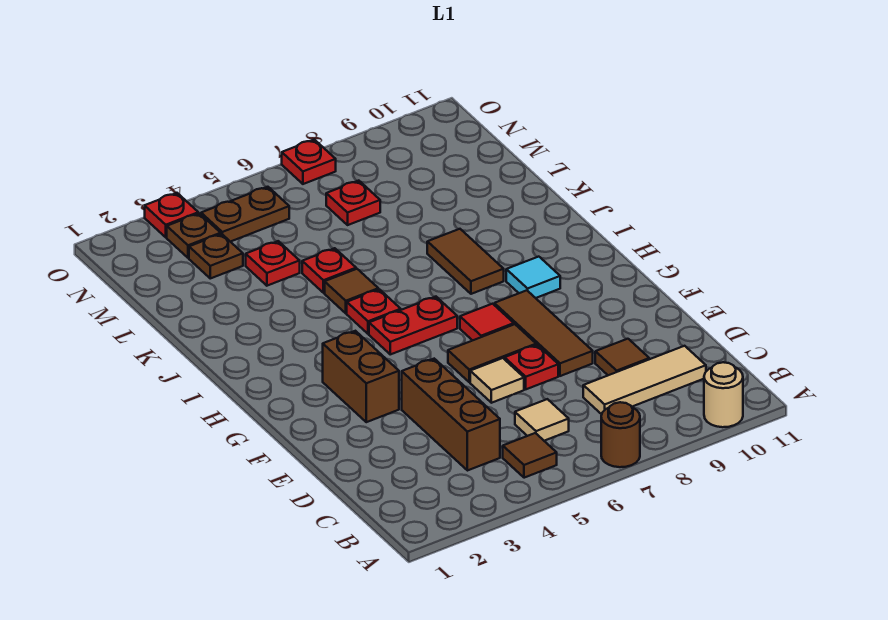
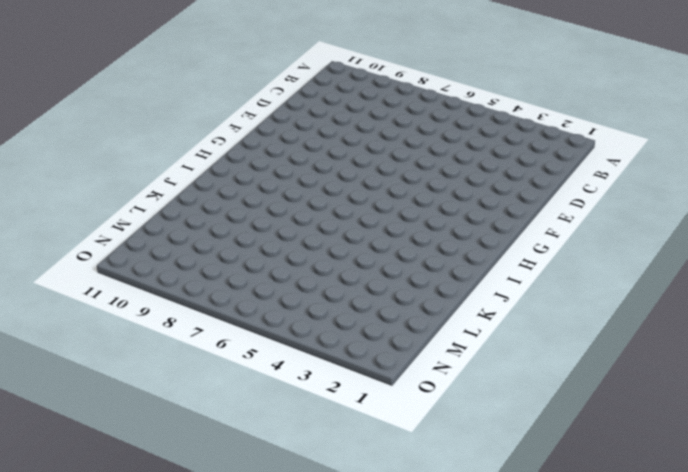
none -> brown 1x1 round brick [601,402,640,467]
none -> tan 1x1 round brick [704,362,743,427]
none -> brown 1x1 tile [503,433,557,478]

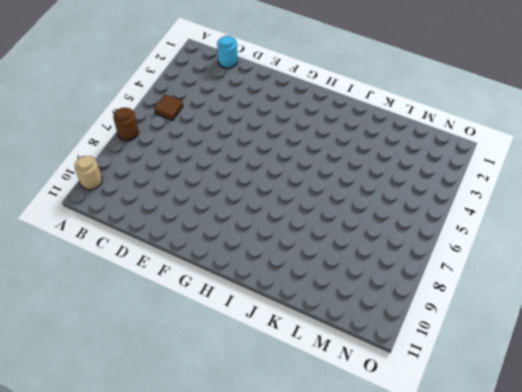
cyan 1x1 round brick [217,36,237,68] -> none
none -> brown 1x3 brick [402,359,500,471]
none -> tan 1x1 tile [515,399,569,441]
none -> tan 1x3 tile [583,346,706,414]

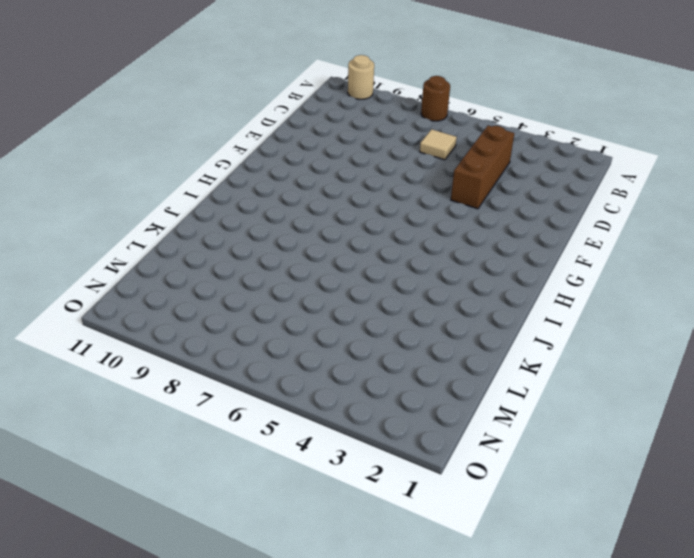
none -> brown 1x1 tile [503,433,557,478]
none -> tan 1x3 tile [583,346,706,414]
none -> brown 1x1 tile [595,339,649,375]

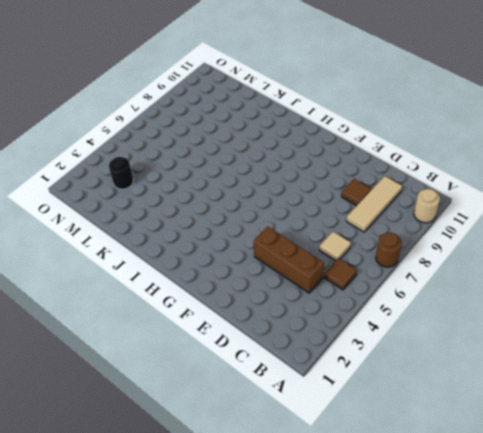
black 1x1 round brick [109,157,133,189] -> brown 1x1 plate [189,234,243,278]
none -> tan 1x1 tile [470,358,524,403]
none -> red 1x1 plate [505,345,558,389]
none -> brown 1x3 tile [494,290,593,376]

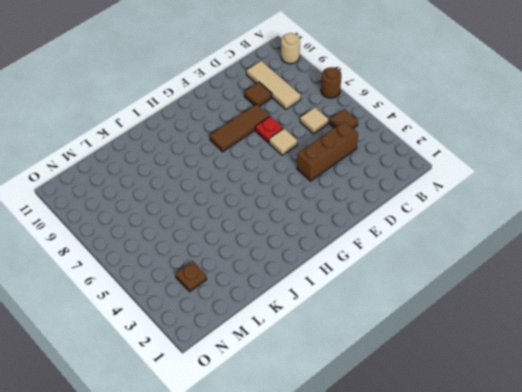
none -> brown 1x2 brick [323,331,399,422]
none -> brown 1x2 tile [448,324,536,382]
none -> red 1x1 tile [460,304,514,340]

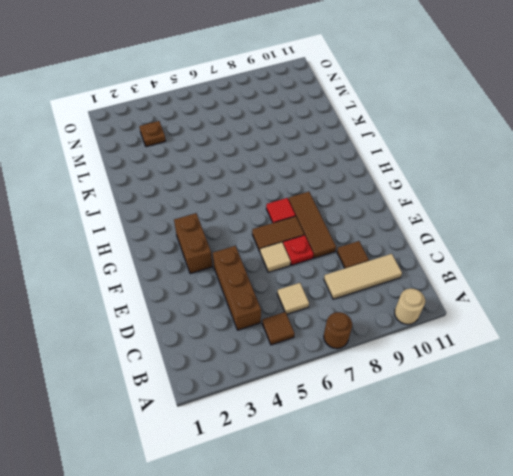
none -> red 1x2 plate [369,297,457,354]
none -> cyan 1x1 tile [506,257,560,298]
none -> red 1x1 plate [347,289,401,334]

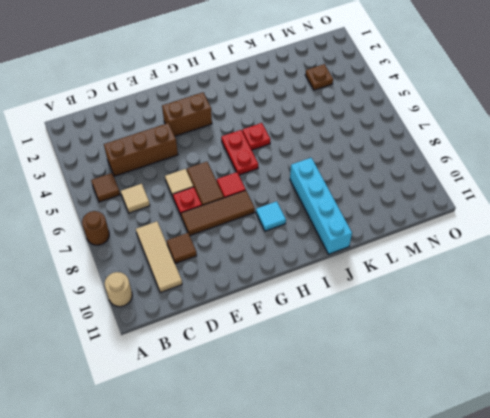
cyan 1x4 brick [290,158,352,254] -> brown 1x2 tile [427,229,504,294]
none -> brown 1x1 tile [325,269,378,313]
none -> red 1x1 plate [302,248,356,293]
none -> red 1x1 plate [246,241,300,286]

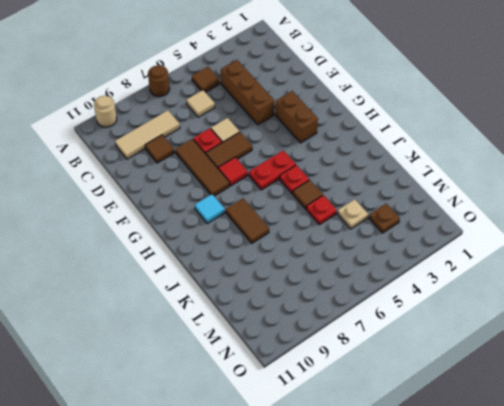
tan 1x1 plate [338,199,368,229] -> red 1x1 plate [246,241,300,286]
none -> red 1x1 plate [326,181,380,225]
none -> brown 1x1 plate [167,213,221,258]
none -> brown 1x2 plate [201,187,289,242]

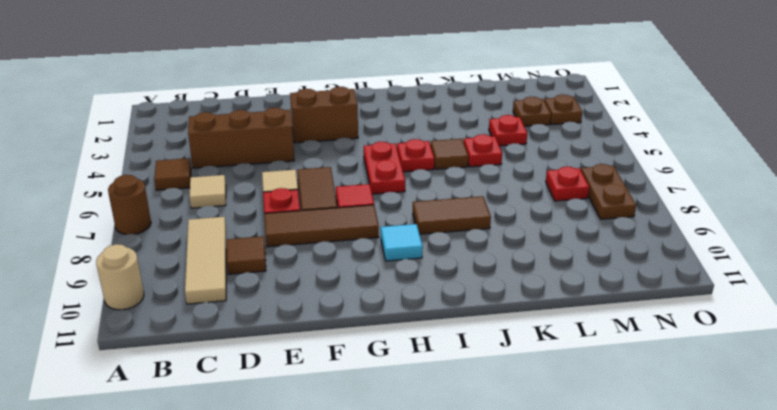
brown 1x2 plate [581,164,636,219] -> brown 1x2 plate moved to [201,187,289,242]
none -> red 1x1 plate [145,193,198,237]
none -> red 1x1 plate [282,139,336,184]

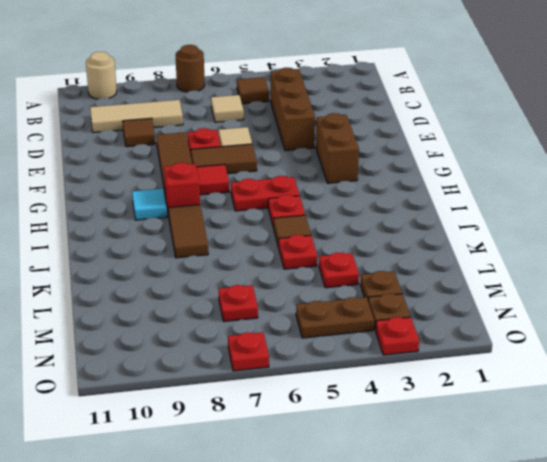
red 1x1 brick [164,163,200,215] -> none

